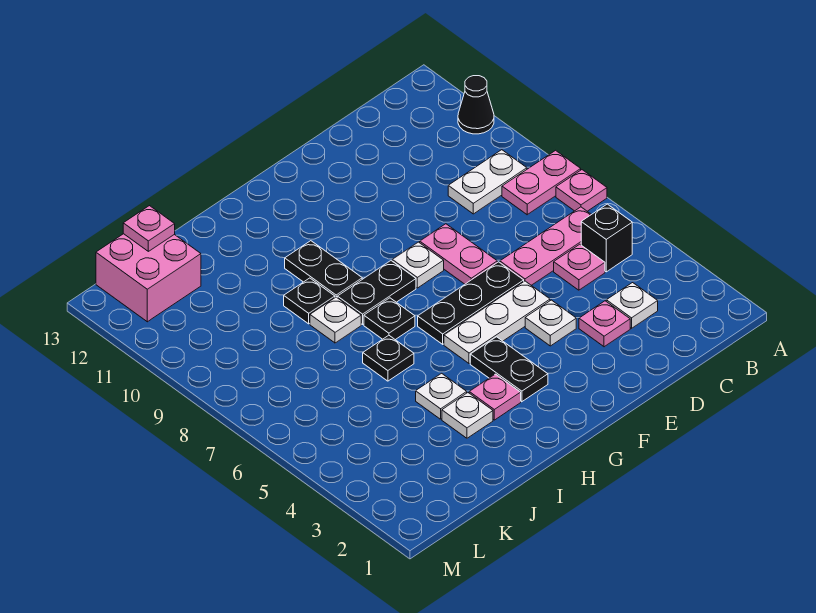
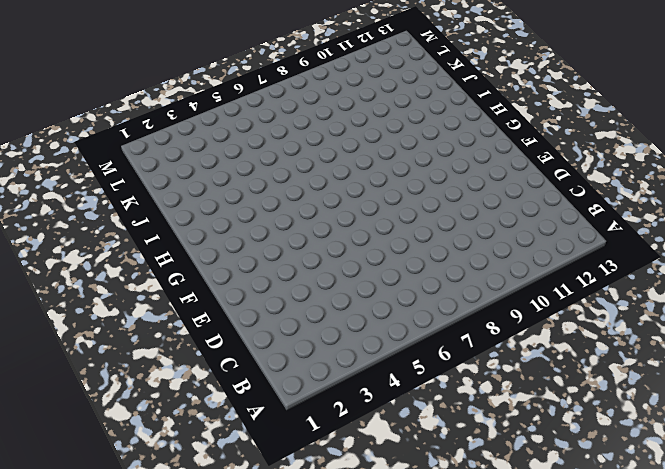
none -> pink 1x1 plate [556,170,607,211]
none -> pink 1x2 plate [502,150,581,215]
none -> black 1x1 cone [458,76,494,134]

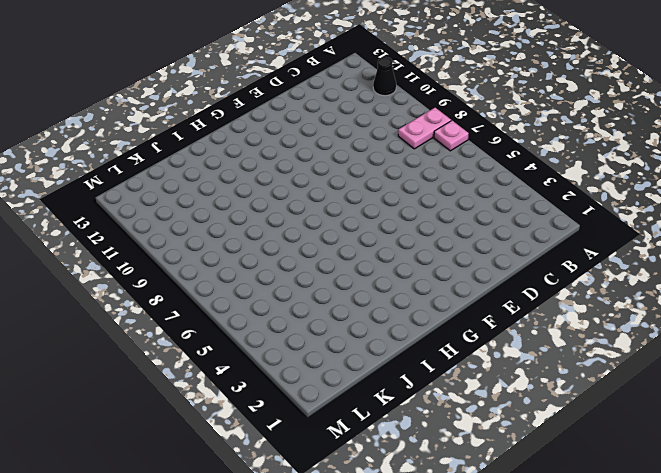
none -> black 1x1 brick [581,204,632,272]
none -> pink 1x3 plate [500,207,591,285]
none -> white 1x2 plate [448,150,527,214]

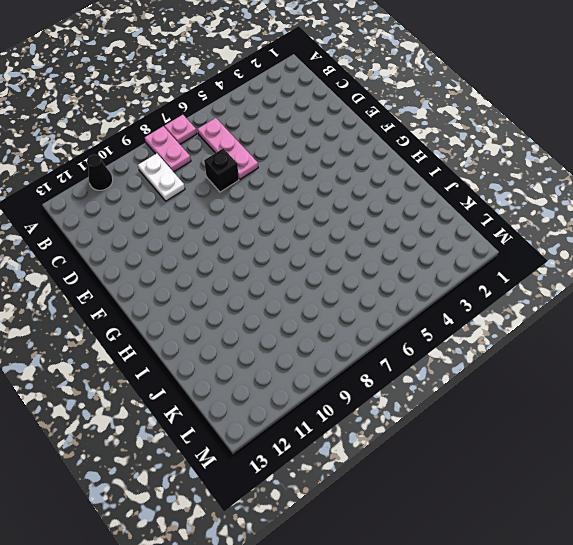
black 1x1 brick [204,148,239,192] -> black 1x1 brick moved to [581,204,632,272]
none -> white 1x1 plate [606,283,658,328]
none -> pink 1x1 plate [554,244,605,290]
none -> pink 1x1 plate [579,301,630,347]

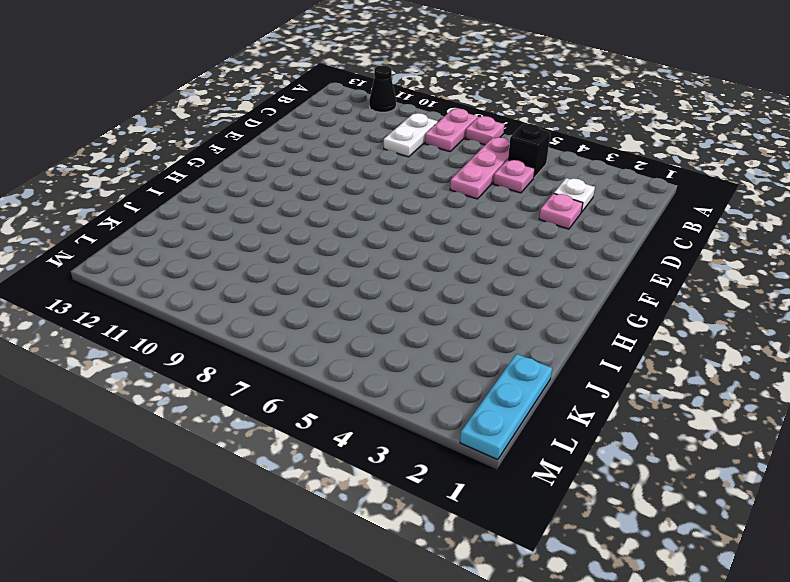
cyan 1x3 plate [460,354,552,460] -> none
none -> white 1x1 plate [525,300,576,346]
none -> white 1x3 plate [444,281,550,364]
none -> black 1x3 plate [418,262,524,344]

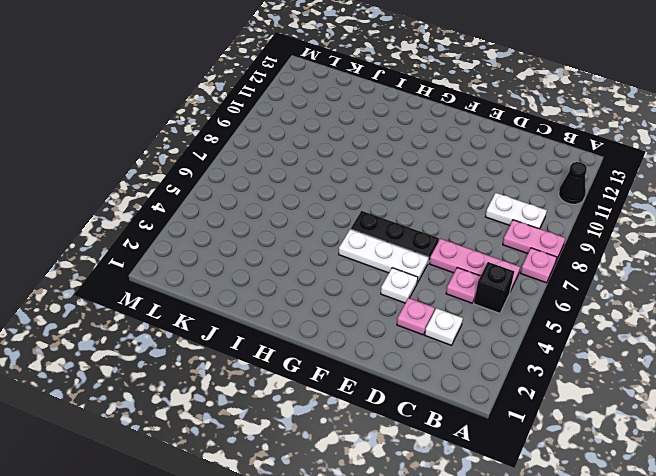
none -> pink 1x2 plate [420,224,497,284]
none -> white 1x1 plate [392,242,444,288]
none -> black 1x2 plate [470,337,548,402]

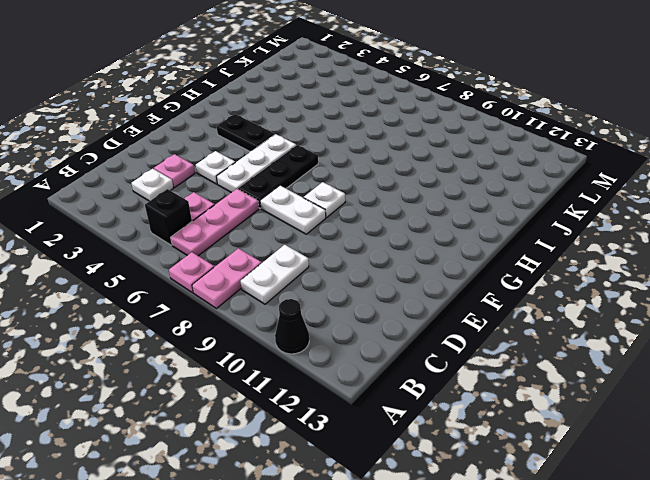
white 1x2 plate [260,186,326,234] -> pink 1x2 plate [420,224,497,284]
none -> black 1x2 plate [337,261,416,325]
none -> pink 1x1 plate [469,374,521,420]
none -> black 1x1 plate [364,298,415,340]

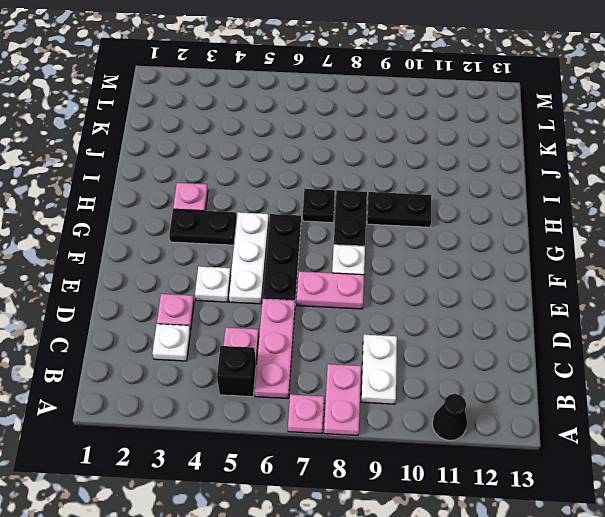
none -> white 1x1 plate [442,393,493,438]
none -> white 1x1 plate [416,373,467,419]
none -> black 1x1 plate [363,335,414,381]

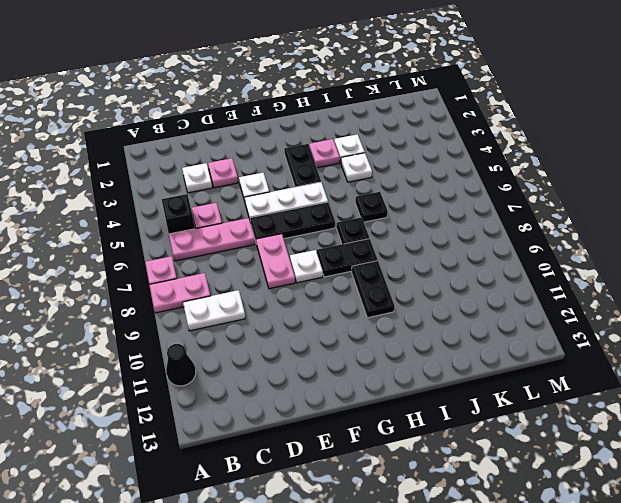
none -> white 1x1 plate [310,297,361,343]
none -> black 1x1 plate [284,278,335,324]
none -> pink 2x2 brick [96,234,201,322]

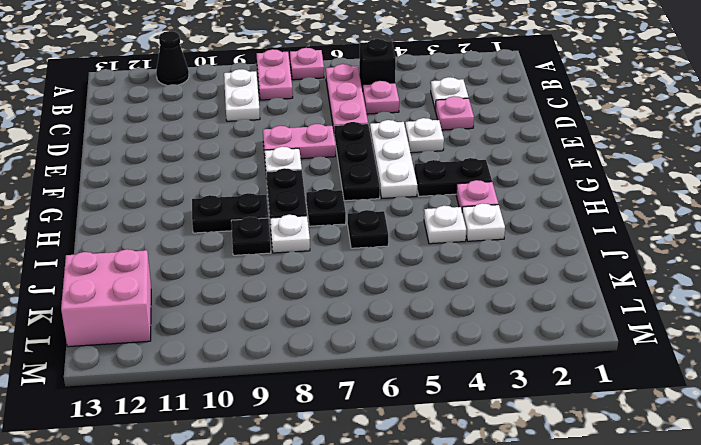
none -> pink 1x1 plate [123,206,175,251]

